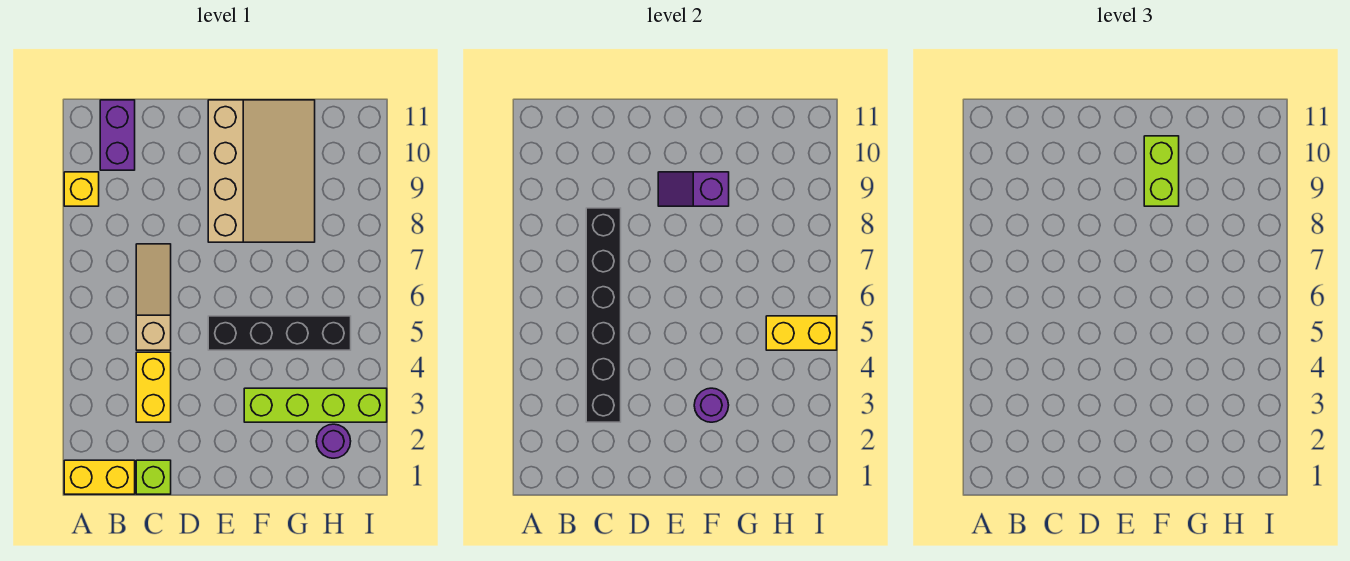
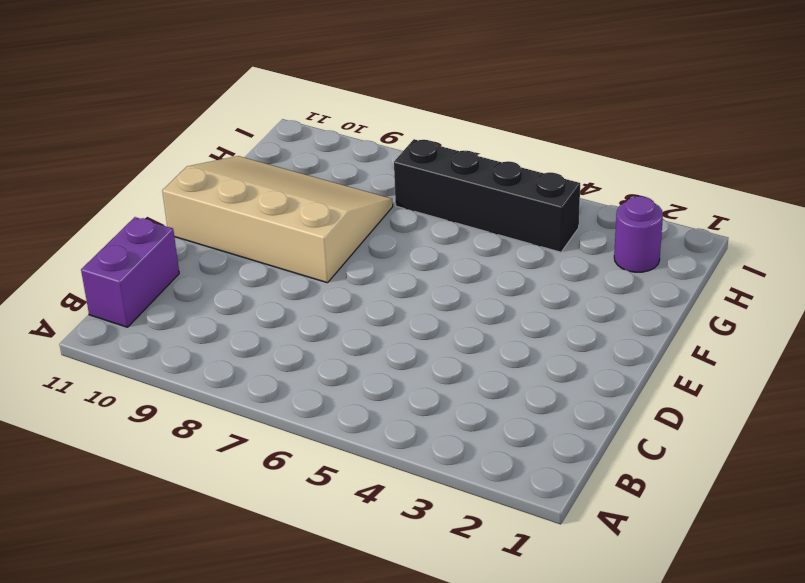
purple 1x2 brick [81,217,179,327] -> purple 1x2 brick turned to [100,100,135,170]
black 1x4 brick [394,139,580,252] -> black 1x4 brick turned to [208,316,351,350]
none -> yellow 1x2 brick [64,460,135,494]
none -> yellow 1x1 brick [64,172,99,206]
none -> lime 1x1 brick [136,460,171,494]

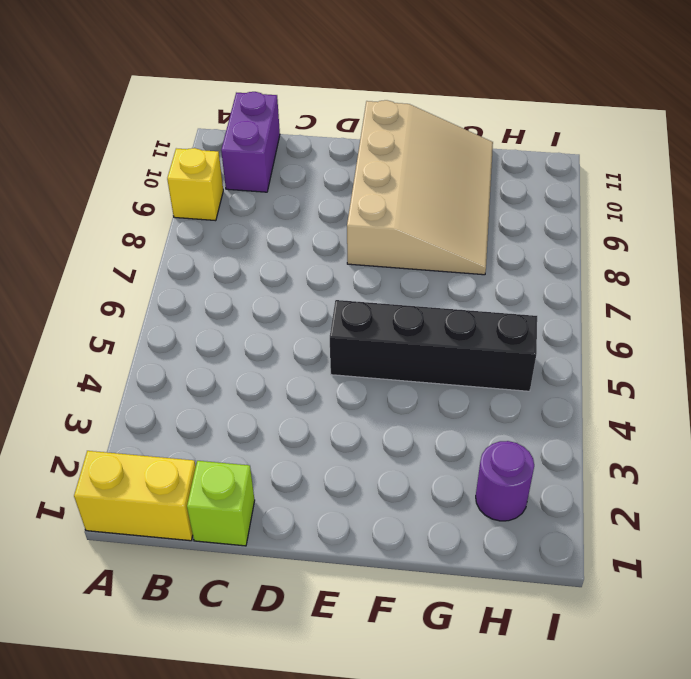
none -> yellow 1x2 brick [136,352,171,422]
none -> tan 1x3 slope [136,244,171,350]
none -> lime 1x4 brick [244,388,387,422]

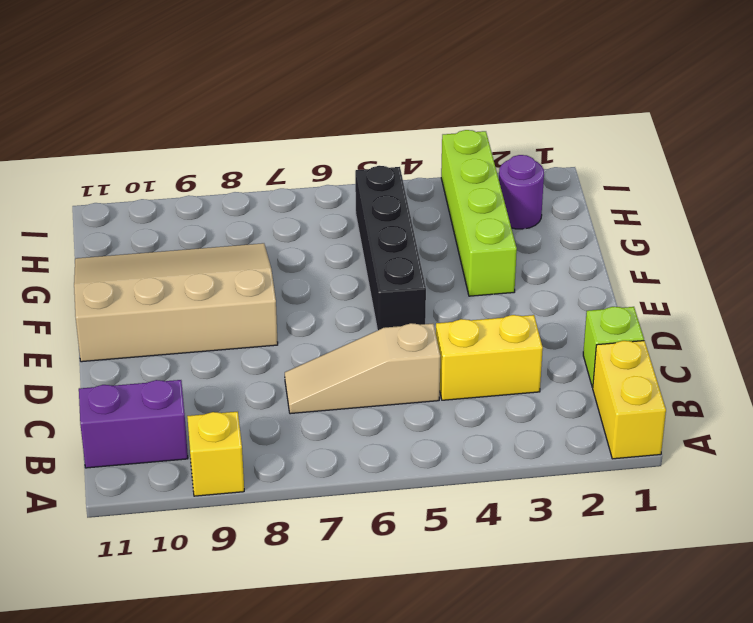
none -> black 1x6 brick [586,208,621,422]
none -> purple 1x2 slope [658,172,729,206]
none -> purple 1x1 round brick [694,388,729,422]

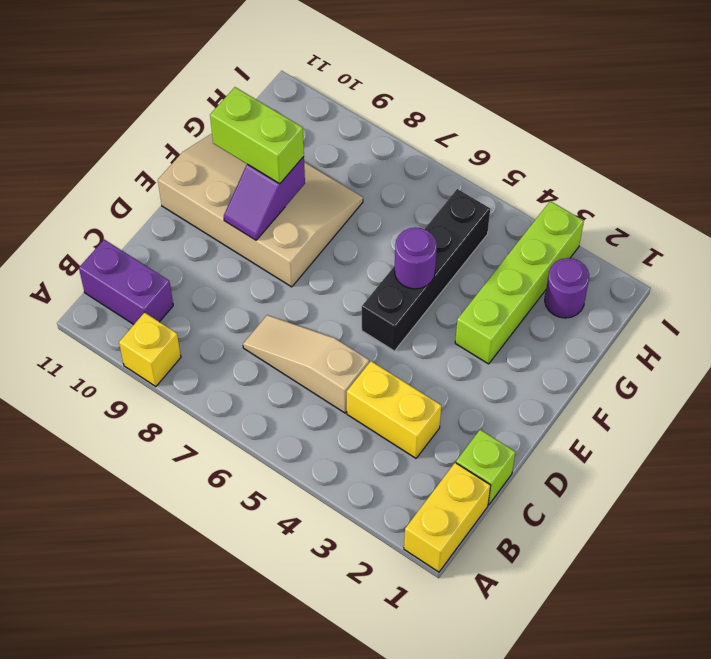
purple 1x1 round brick [394,227,437,289] -> purple 1x1 round brick moved to [694,388,729,422]
none -> black 1x6 brick [586,208,621,422]
none -> yellow 1x2 brick [766,316,837,350]

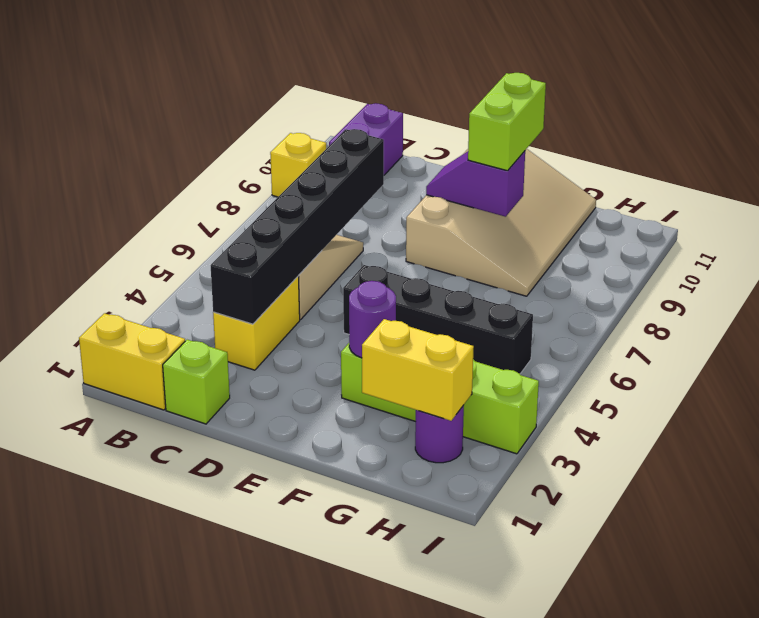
yellow 1x2 brick [362,319,474,421] -> yellow 1x2 brick moved to [766,316,837,350]

